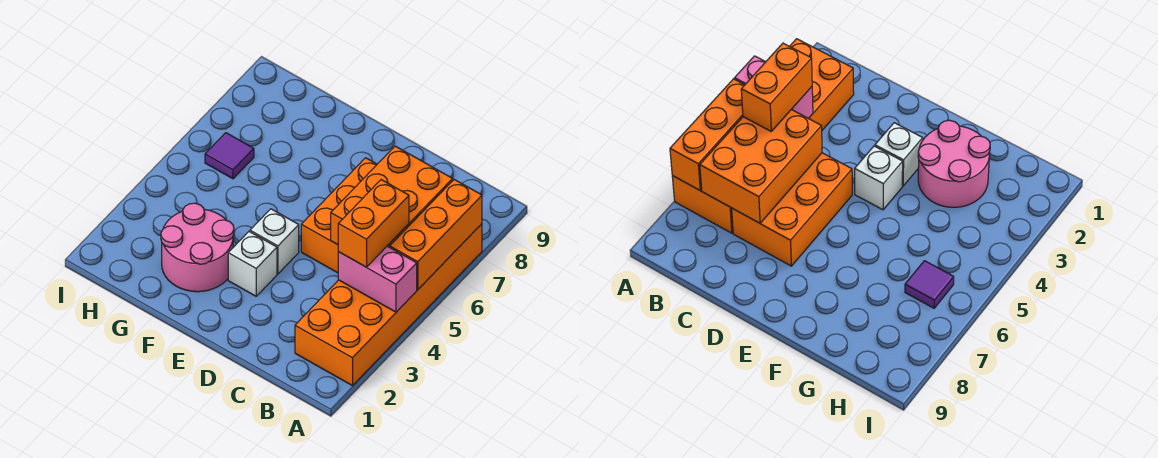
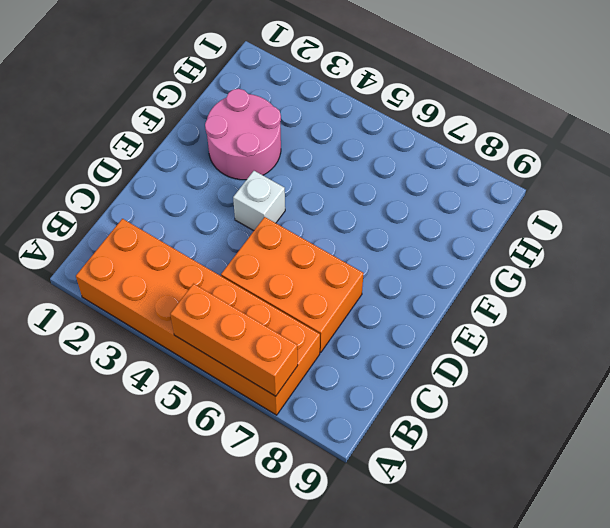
none -> white 1x1 brick [228,232,277,296]
none -> purple 1x1 tile [205,133,254,179]

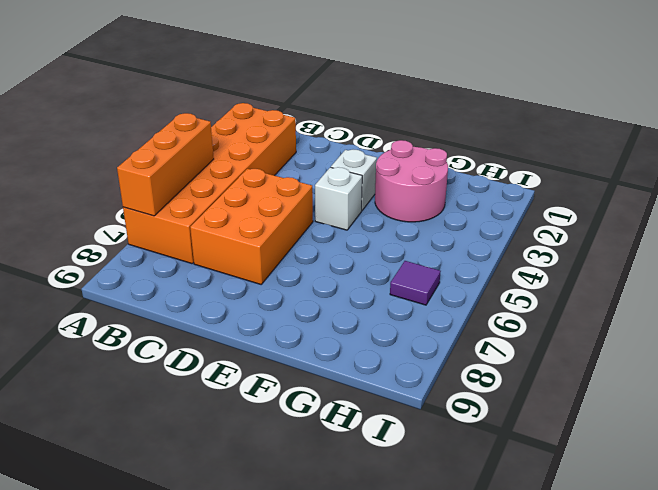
none -> pink 1x2 brick [338,246,417,312]
none -> orange 2x3 brick [331,146,453,247]

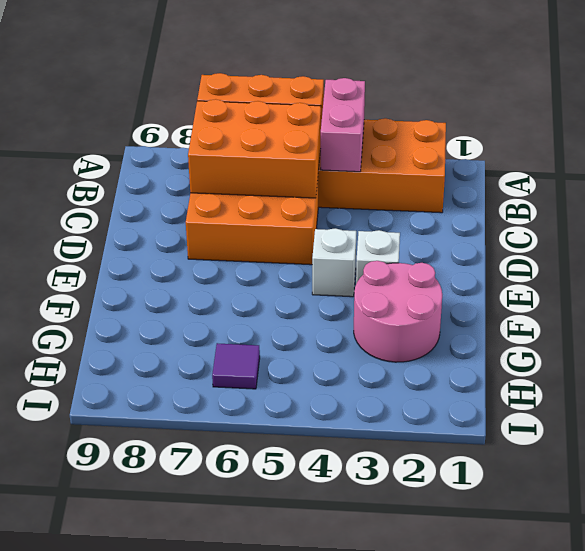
none -> orange 1x2 brick [338,180,409,267]

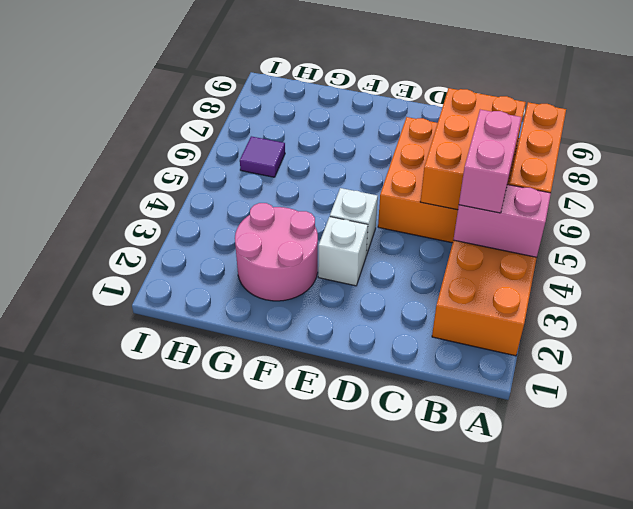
pink 1x2 brick [459,110,521,213] -> orange 1x2 brick [338,180,409,267]

